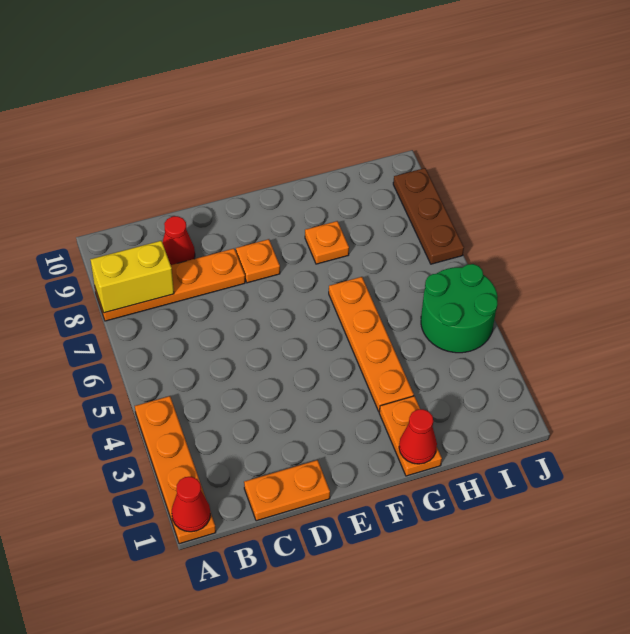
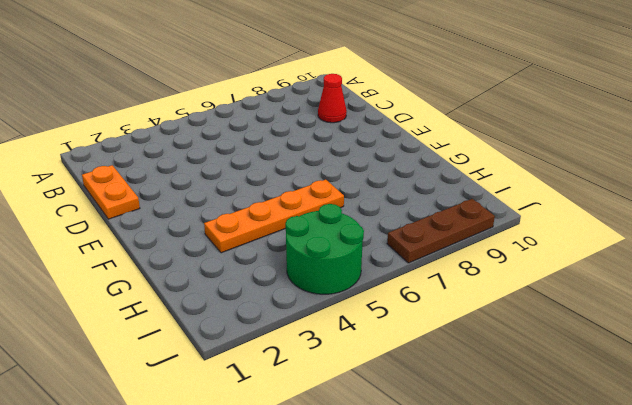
none -> orange 1x4 plate [135,396,216,544]
none -> orange 1x4 plate [95,249,245,321]
none -> orange 1x1 plate [236,239,280,283]

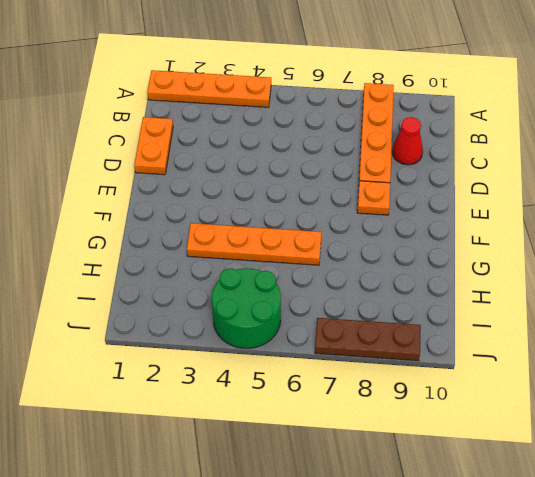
none -> orange 1x2 plate [379,396,442,476]
none -> orange 1x1 plate [305,221,349,264]
none -> red 1x1 cone [172,477,210,532]

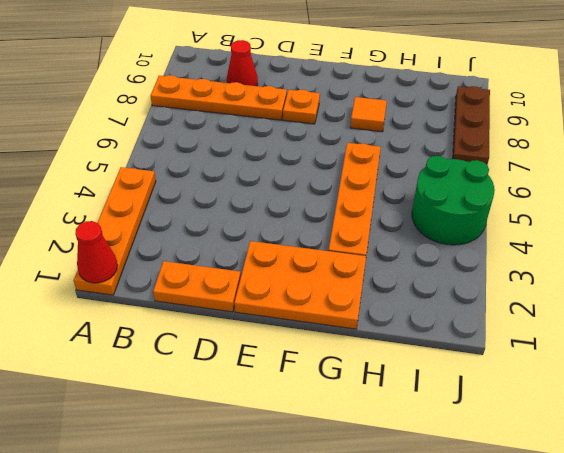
orange 2x3 plate [234,241,366,329] -> orange 1x2 plate [379,396,442,476]
orange 1x1 tile [350,97,387,132] -> orange 1x1 plate [305,221,349,264]
none -> yellow 1x2 brick [90,241,174,313]
none -> red 1x1 cone [399,409,437,464]

